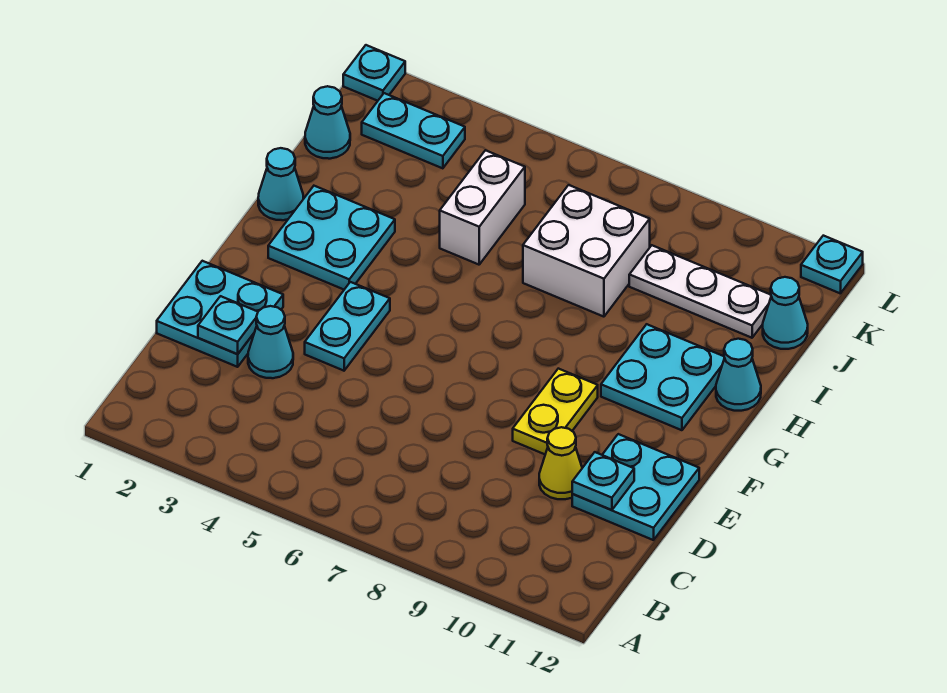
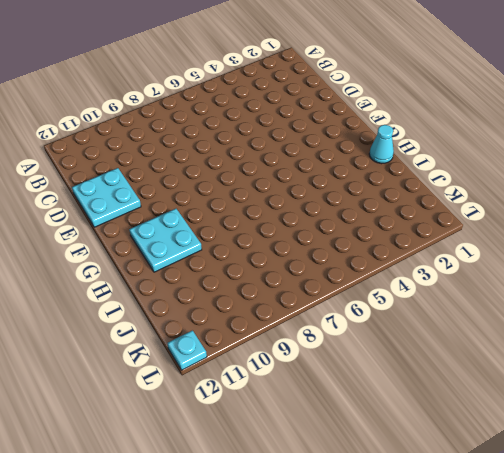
none -> cyan 2x2 plate [157,261,283,367]
none -> cyan 1x1 cone [248,306,293,378]
none -> yellow 1x1 cone [539,427,582,499]

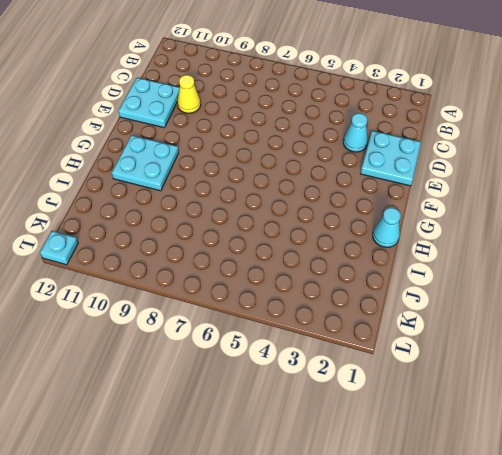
none -> cyan 1x2 plate [305,282,390,371]
none -> yellow 1x2 plate [513,369,598,454]
none -> cyan 2x2 plate [268,186,395,289]

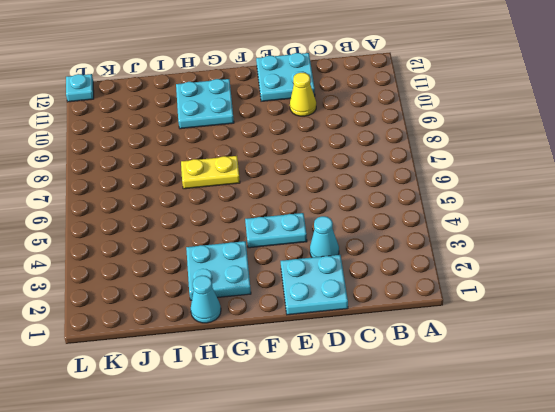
yellow 1x2 plate [181,156,240,189] -> yellow 1x2 plate moved to [513,369,598,454]
none -> cyan 1x1 cone [716,339,761,411]
none -> white 1x2 brick [440,150,525,265]
none -> white 2x2 brick [523,185,650,317]

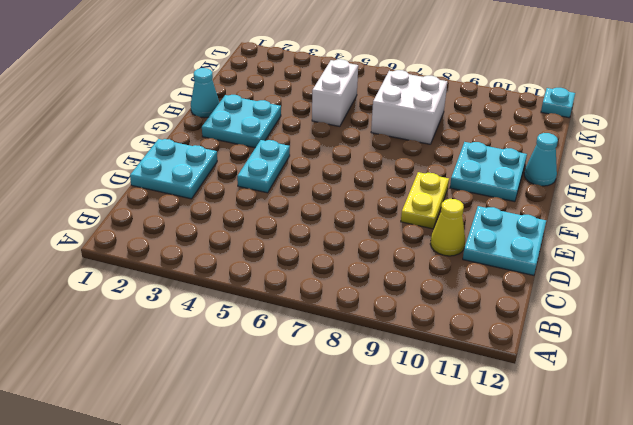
none -> cyan 1x1 cone [248,306,293,378]
none -> cyan 1x1 cone [305,86,350,159]
none -> white 1x3 plate [629,245,771,338]

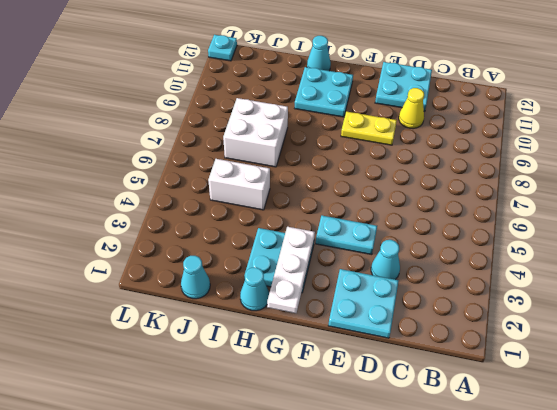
white 1x3 plate [267,227,315,313] -> white 1x3 plate moved to [629,245,771,338]
none -> cyan 1x1 cone [763,277,808,349]
none -> cyan 1x2 plate [362,93,465,168]
none -> cyan 1x1 plate [343,45,405,101]

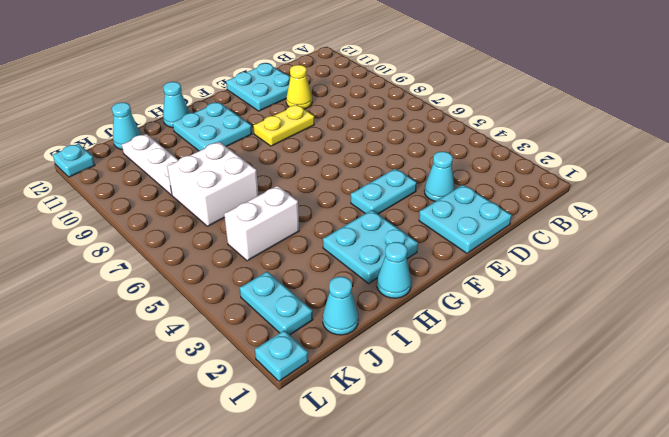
none -> cyan 1x1 plate [198,296,258,354]
none -> cyan 1x1 plate [572,452,634,510]

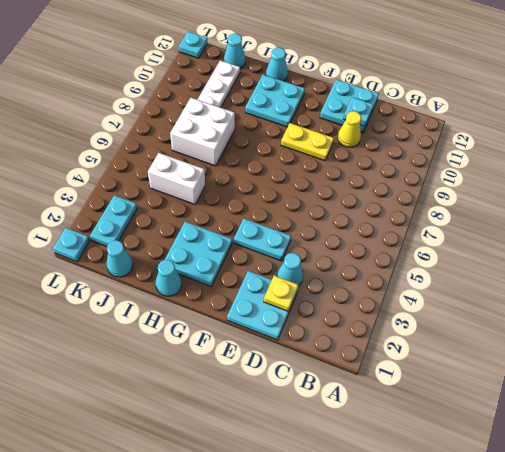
yellow 1x1 plate [264,276,298,311] -> cyan 1x1 plate [198,296,258,354]

